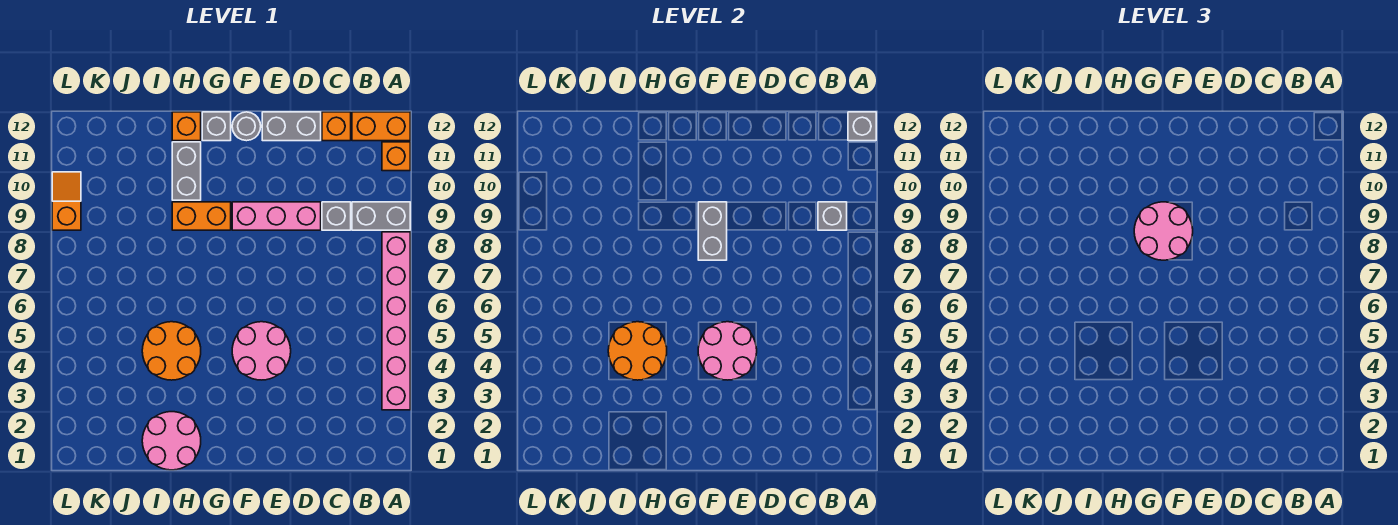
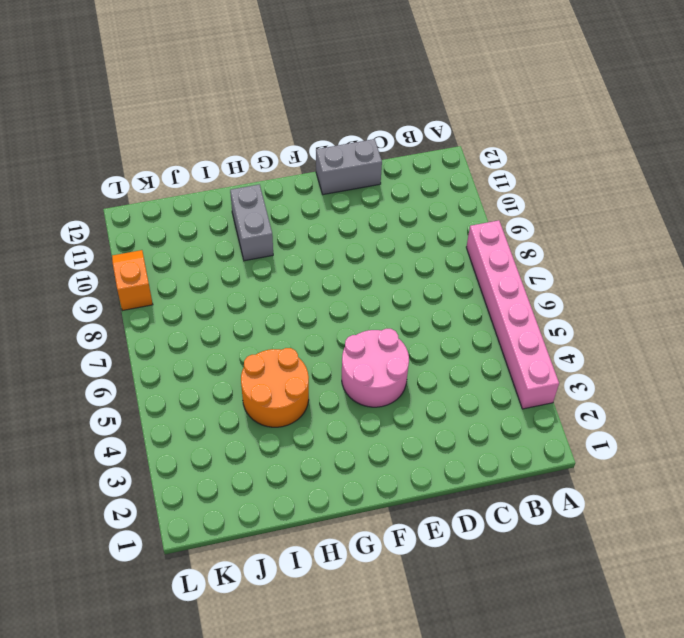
none -> grey 1x2 brick [352,202,410,230]
none -> orange 1x1 brick [382,142,410,171]
none -> orange 1x2 brick [352,112,410,141]

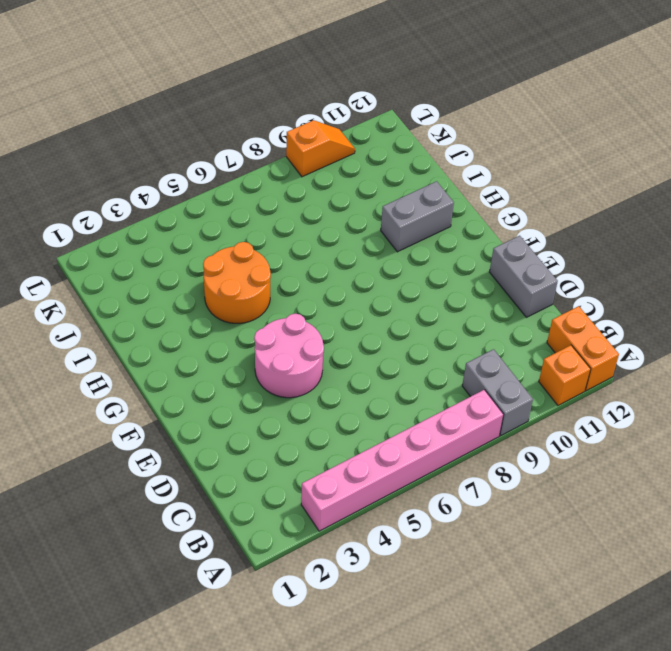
none -> grey 1x1 brick [322,202,351,230]
none -> orange 1x1 brick [322,112,351,141]
none -> pink 1x3 brick [232,202,321,230]

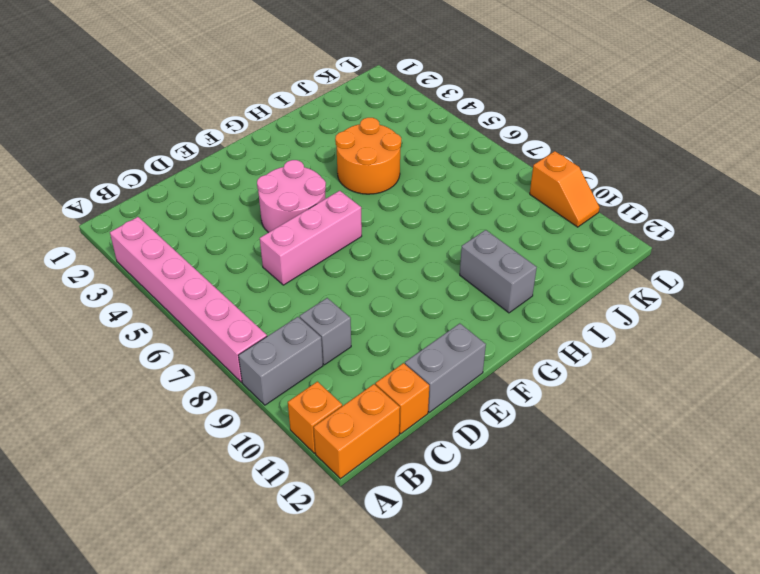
pink 1x3 brick [260,191,362,285] -> pink 1x3 brick moved to [232,202,321,230]
none -> grey 1x1 round brick [232,112,261,141]
none -> orange 1x2 brick [172,202,231,230]
none -> grey 1x1 brick [202,112,231,141]

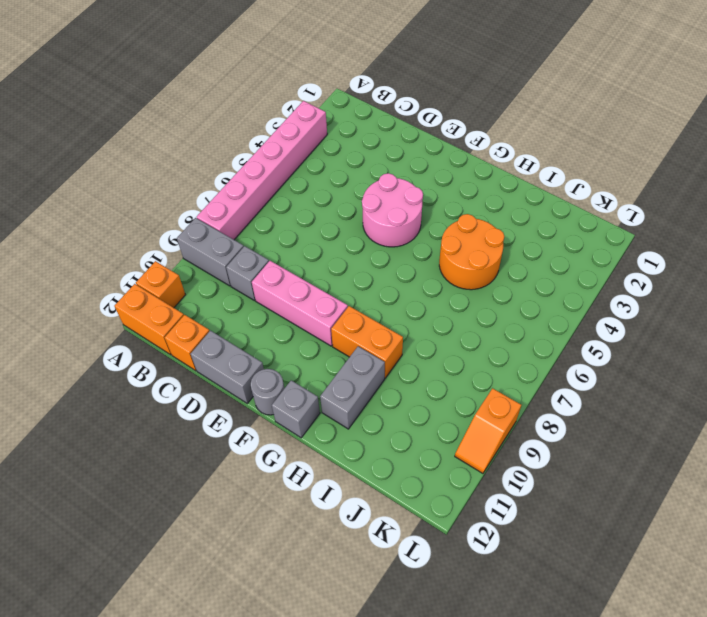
none -> pink 2x2 round brick [142,412,201,470]
none -> orange 1x1 brick [172,112,201,141]
none -> grey 1x1 brick [848,112,876,141]

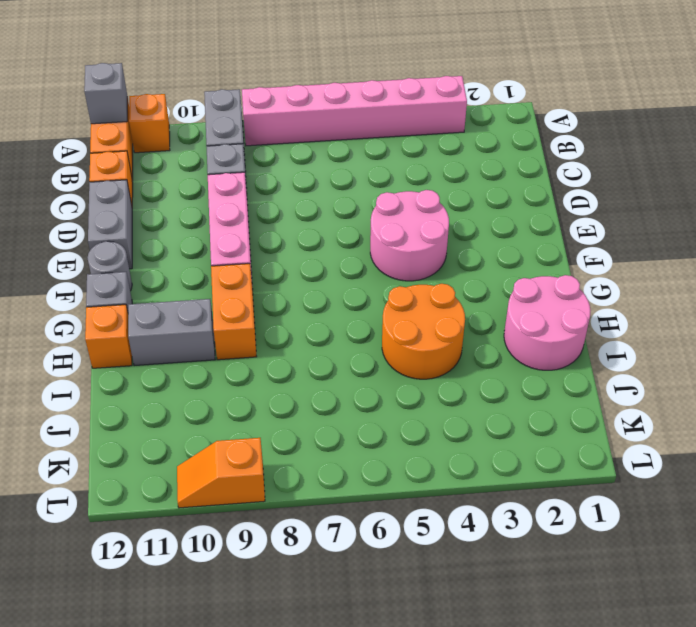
none -> grey 1x1 brick [818,202,847,230]
none -> pink 2x2 round brick [698,322,757,380]
none -> grey 1x2 brick [698,202,727,260]

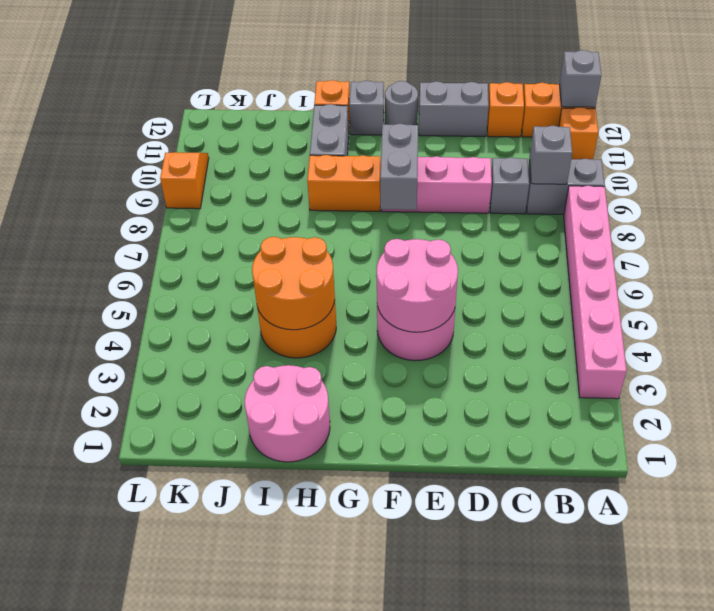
none -> pink 2x2 round brick [1134,202,1193,260]

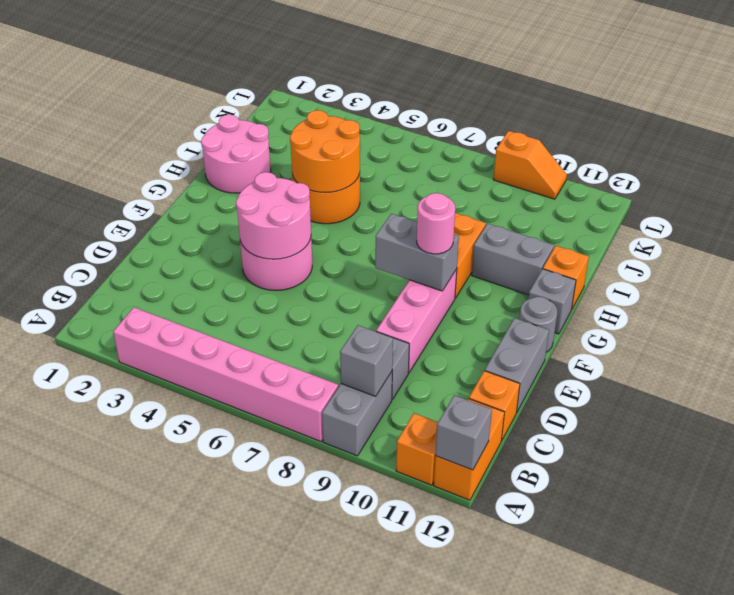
pink 1x1 round brick [417,193,455,254] -> pink 2x2 round brick [1134,202,1193,260]

